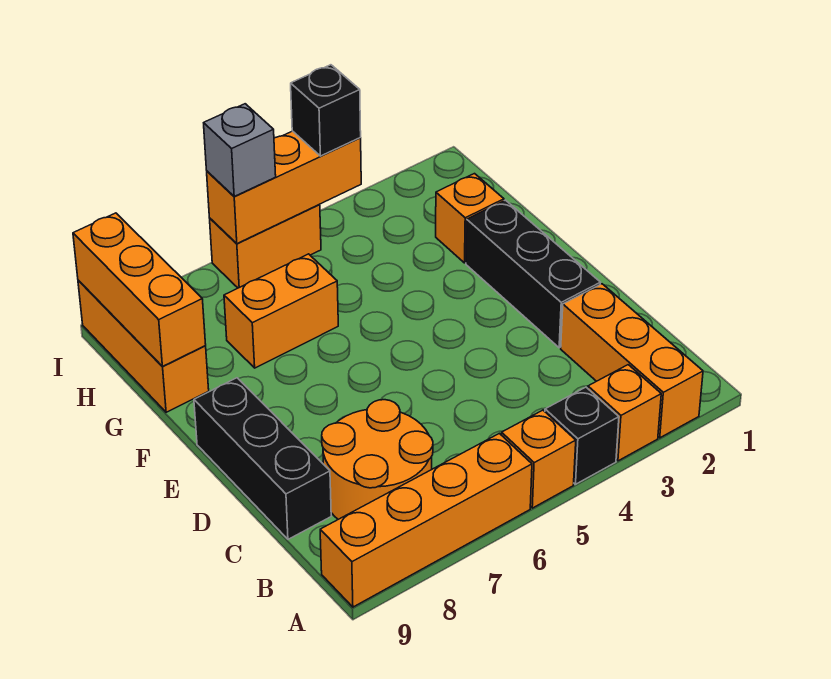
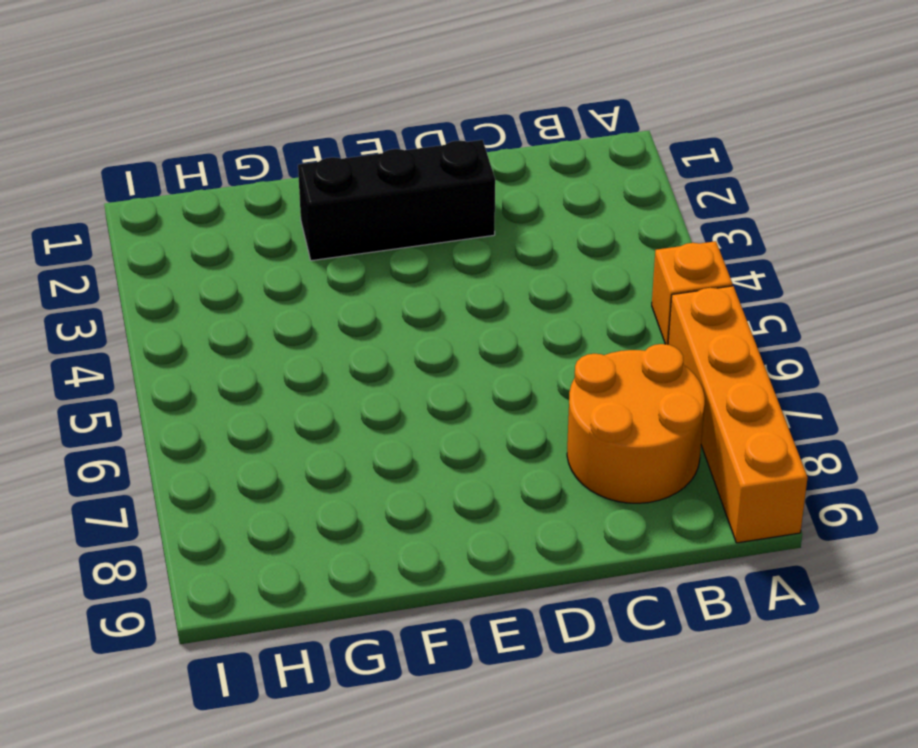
none -> orange 1x3 brick [561,284,703,438]
none -> orange 1x1 brick [588,365,661,461]
none -> black 1x1 brick [545,387,619,484]

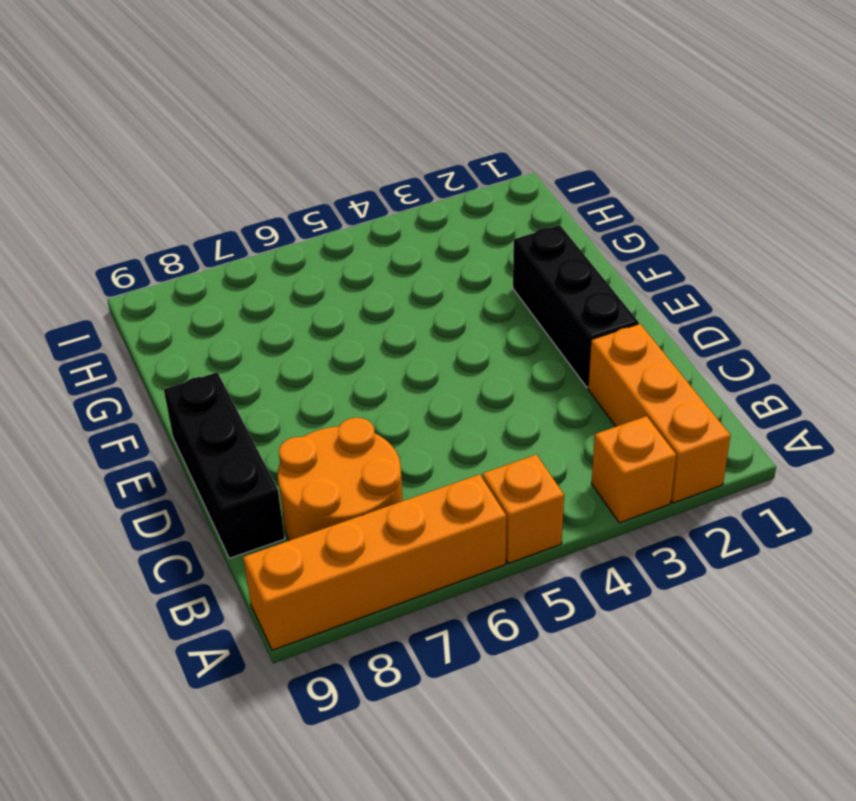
none -> black 1x1 brick [545,387,619,484]
none -> orange 1x1 brick [436,174,504,263]
none -> orange 1x2 brick [224,254,338,368]

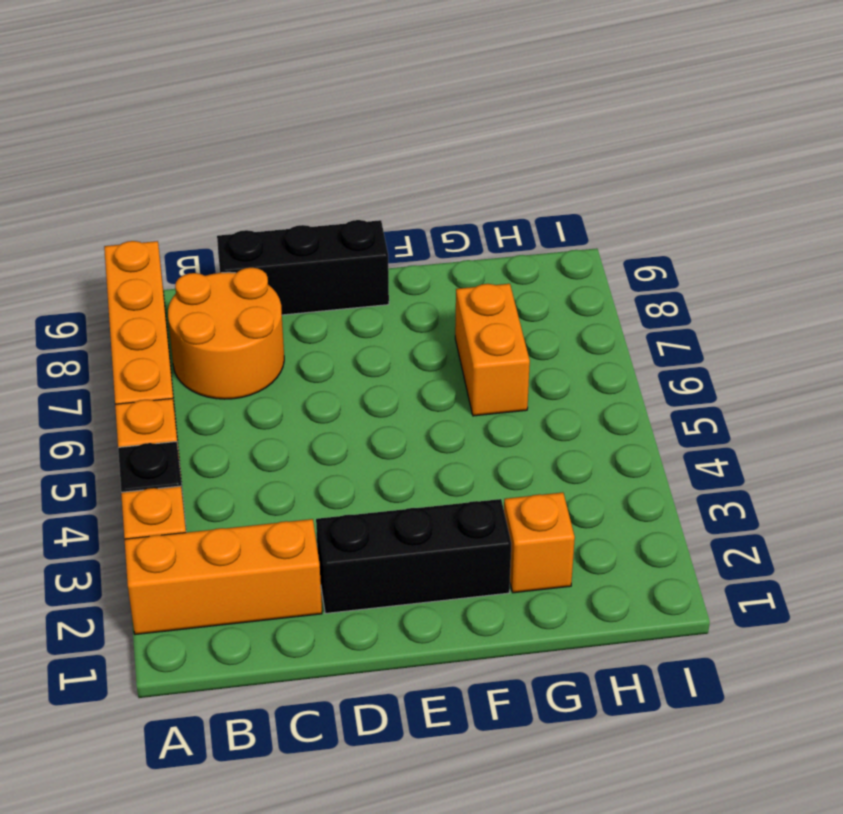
none -> orange 1x3 brick [78,280,209,412]
none -> orange 1x2 brick [210,204,321,288]
none -> orange 1x3 brick [73,213,206,366]

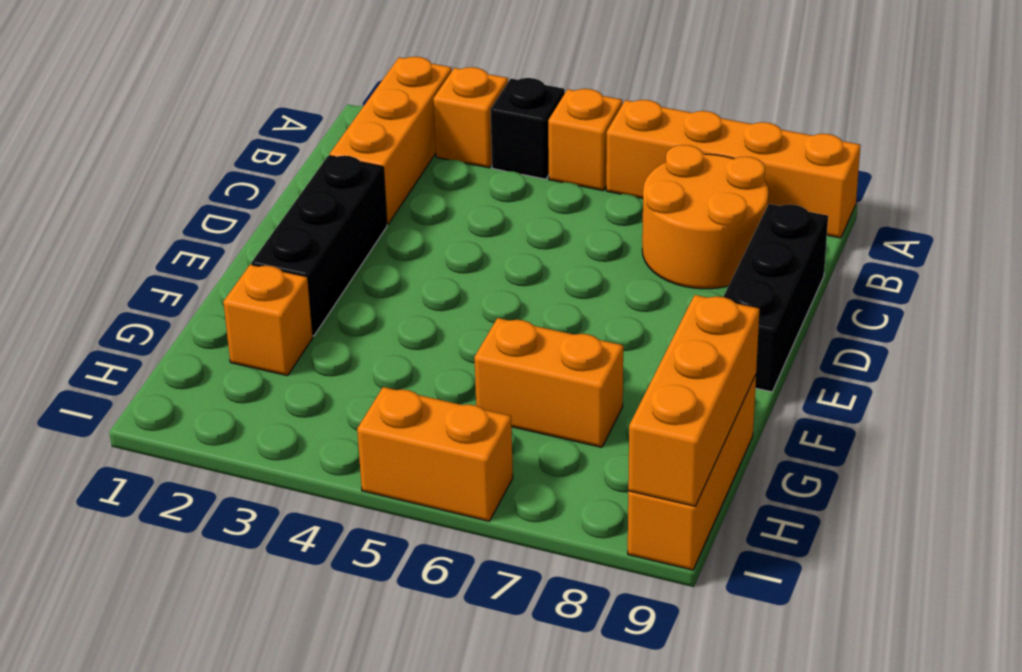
none -> orange 1x3 brick [207,131,361,244]
none -> black 1x1 brick [291,65,361,156]
none -> grey 1x1 brick [204,104,276,196]

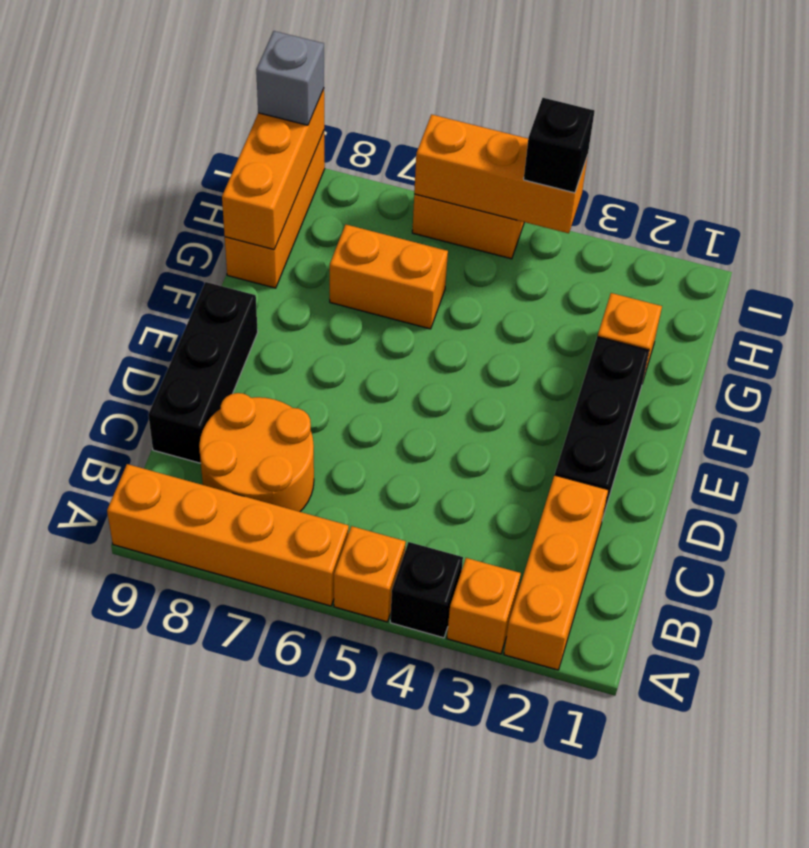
grey 1x1 brick [256,31,324,125] -> grey 1x1 brick moved to [204,104,276,196]

